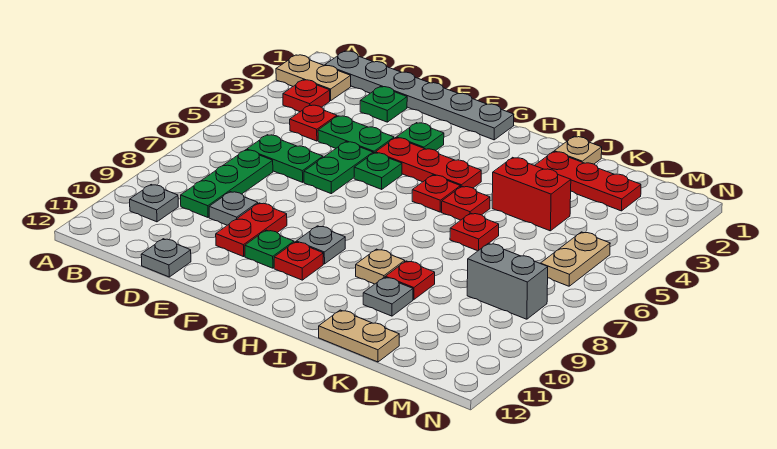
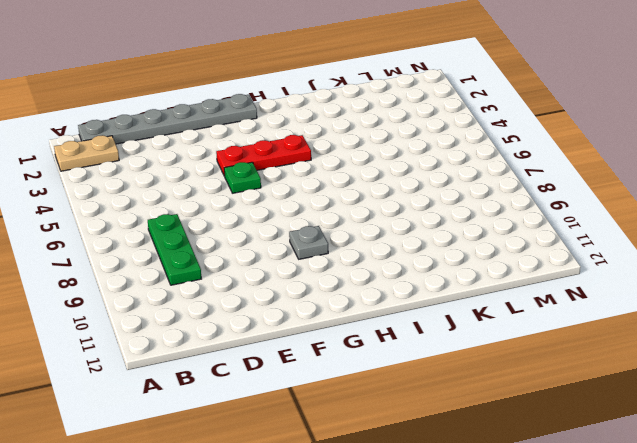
none -> red 1x1 plate [283,80,330,112]
none -> grey 1x1 plate [130,185,178,222]
none -> red 1x1 plate [290,105,337,141]
none -> green 1x2 plate [247,135,323,182]

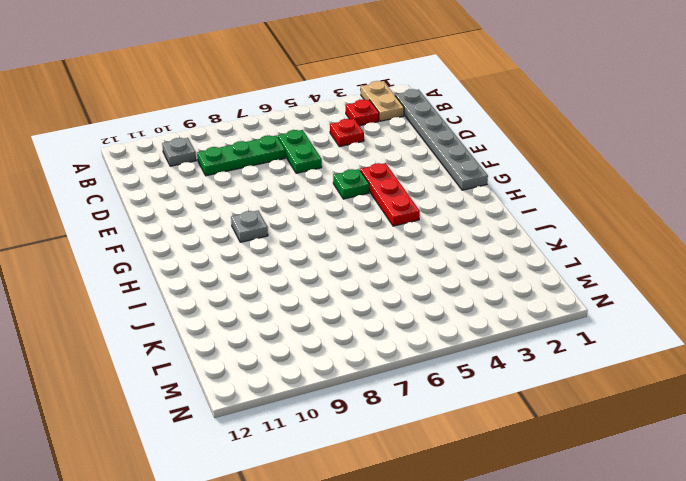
none -> green 1x1 plate [360,87,407,122]
none -> green 1x2 plate [318,116,394,153]
none -> grey 1x1 plate [209,192,258,225]
none -> grey 1x1 plate [141,239,191,277]

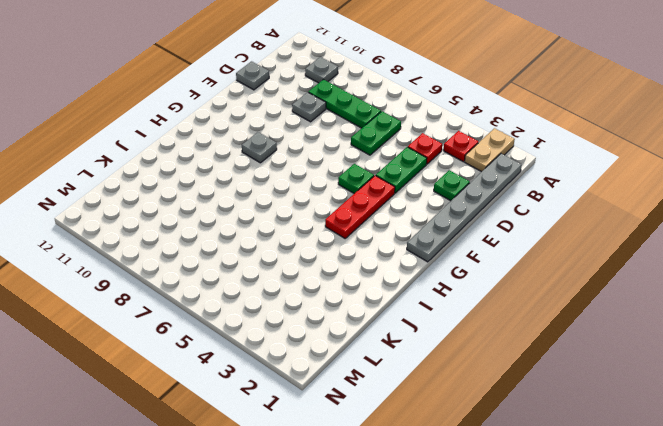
none -> green 1x2 plate [304,142,373,194]
none -> red 1x2 plate [216,203,287,257]
none -> green 1x1 plate [397,123,444,151]
none -> green 1x1 plate [245,230,294,268]

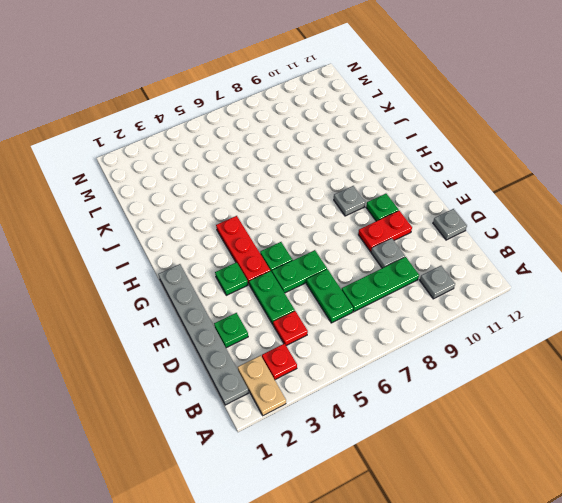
none -> red 1x1 plate [274,242,323,280]
none -> red 1x1 plate [412,175,460,212]
none -> red 1x1 plate [442,186,490,220]
none -> tan 1x1 plate [356,249,405,284]

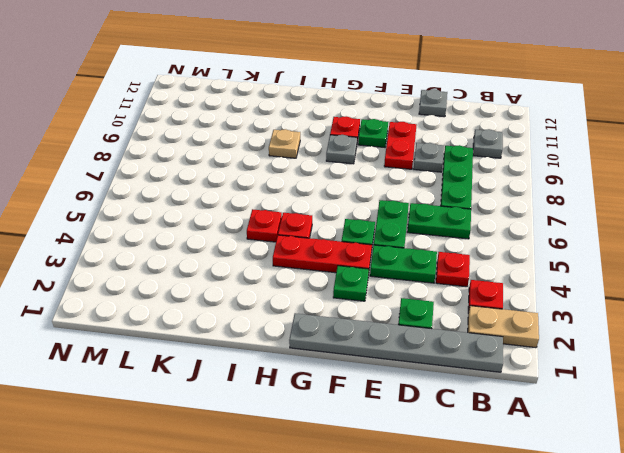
none -> tan 1x1 plate [554,136,602,164]
none -> red 1x3 plate [535,152,641,211]
none -> red 1x2 brick [492,157,571,231]
none -> red 1x1 plate [450,213,499,251]

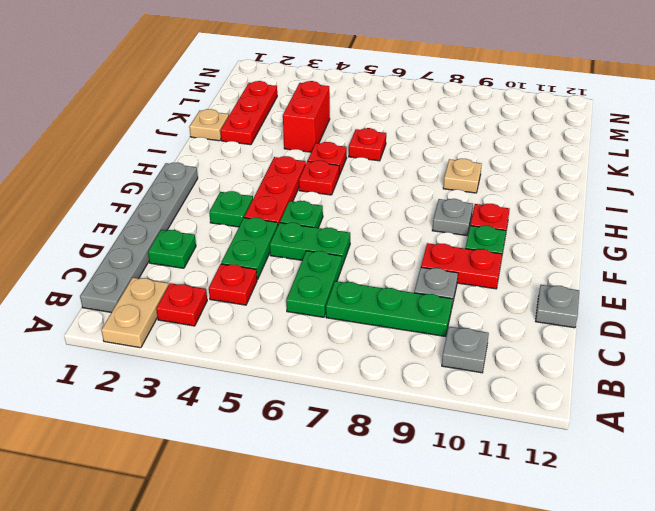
none -> red 1x1 plate [385,261,435,300]
none -> grey 1x1 plate [363,277,413,316]
none -> tan 1x2 plate [319,310,399,362]
none -> grey 1x2 brick [467,243,548,319]

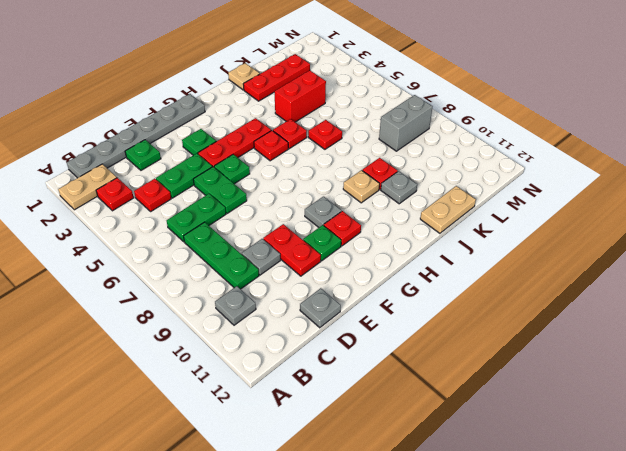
none -> tan 1x2 plate [541,232,610,286]

